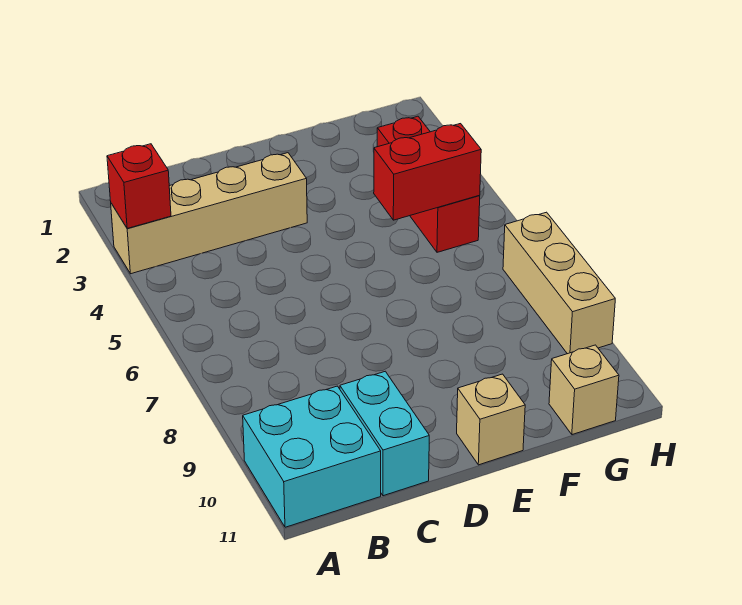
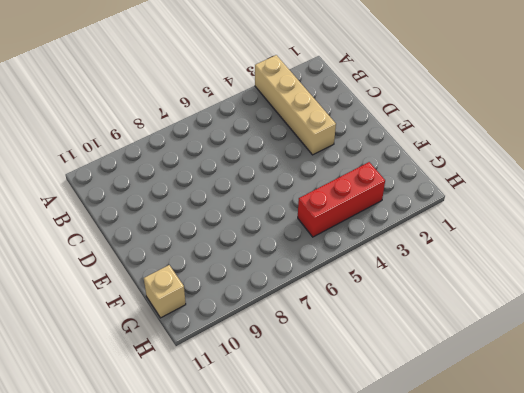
none -> cyan 2x2 brick [243,386,381,527]
none -> cyan 1x2 brick [340,371,429,496]

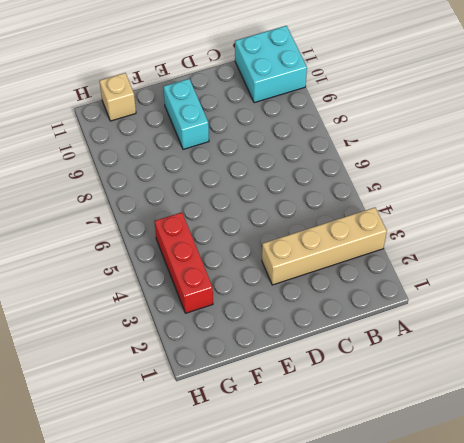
cyan 1x2 brick [163,79,209,149] -> cyan 1x2 brick moved to [340,371,429,496]
none -> tan 1x1 brick [457,374,525,465]
none -> tan 1x3 brick [503,212,615,354]

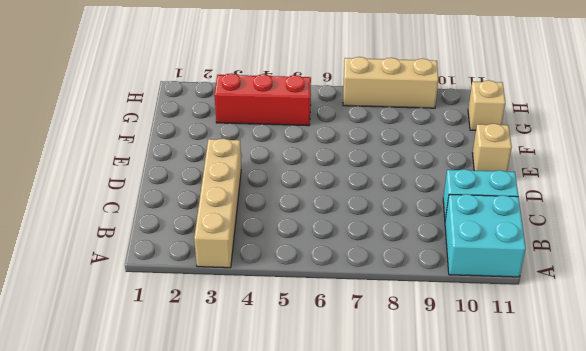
none -> red 1x1 brick [107,144,171,228]
none -> red 1x2 brick [374,124,481,220]

